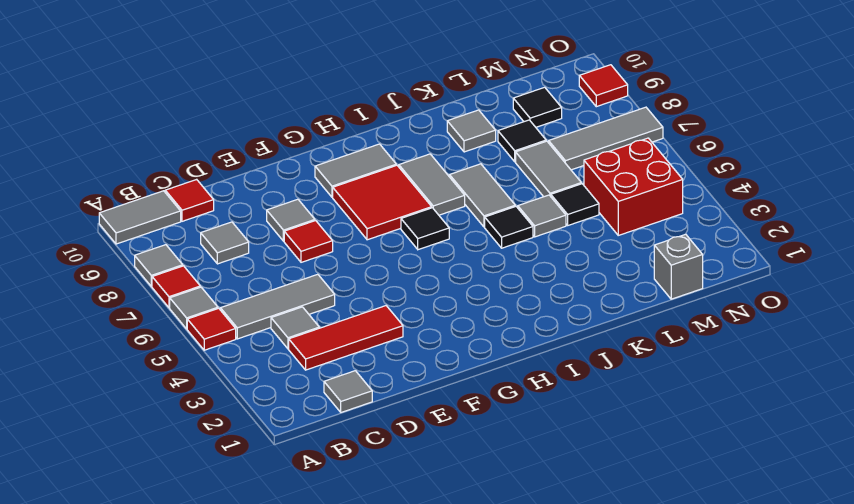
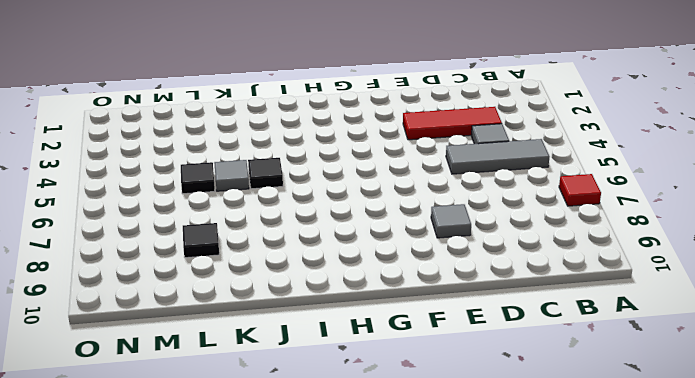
none -> red 1x1 tile [187,308,236,350]
none -> grey 1x1 tile [170,287,218,329]
none -> grey 1x1 tile [135,245,183,287]

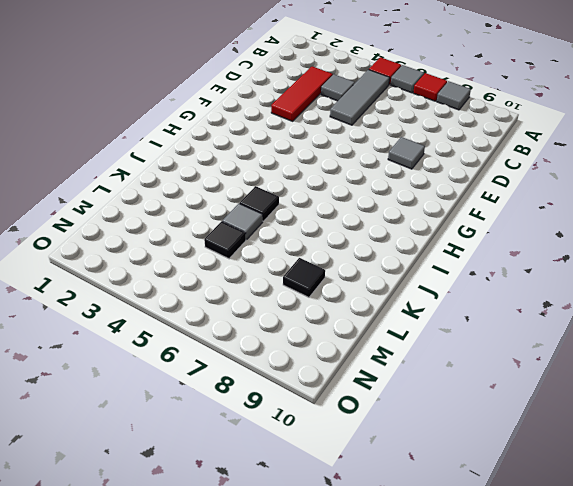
none -> grey 1x2 tile [99,191,181,244]
none -> grey 1x1 tile [324,371,372,412]
none -> grey 1x1 tile [201,222,249,264]

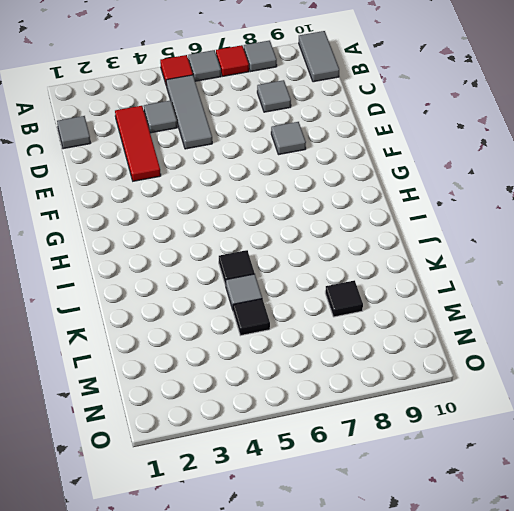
none -> red 1x1 tile [165,179,214,221]
none -> red 1x1 tile [284,221,333,262]
none -> red 2x2 tile [333,165,432,240]

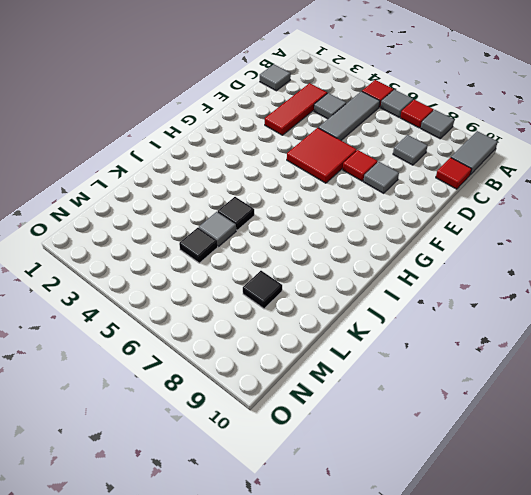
red 2x2 tile [287,128,357,183] -> red 2x2 tile moved to [333,165,432,240]
none -> grey 1x2 tile [315,144,396,197]
none -> black 1x1 tile [401,208,449,250]
none -> grey 1x2 tile [399,154,465,215]

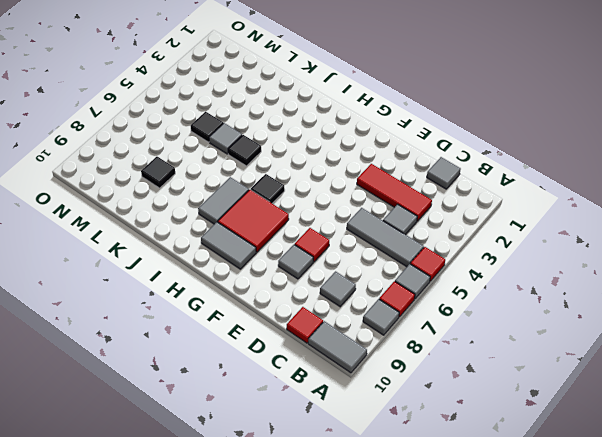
none -> grey 1x2 tile [449,164,515,227]
none -> grey 1x1 tile [447,110,496,152]
none -> grey 1x2 tile [516,141,581,197]

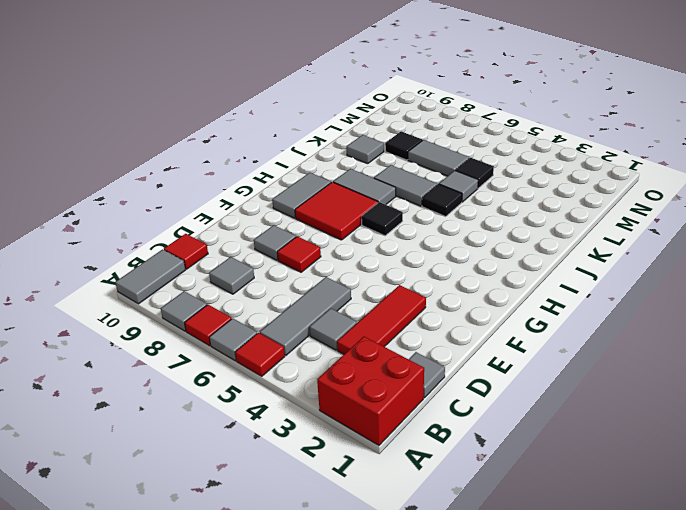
red 2x2 brick [317,336,424,445] -> red 2x2 brick moved to [584,138,683,235]
none -> grey 1x1 brick [654,234,703,299]
none -> grey 1x3 tile [549,107,663,170]
none -> black 1x1 tile [513,87,562,127]

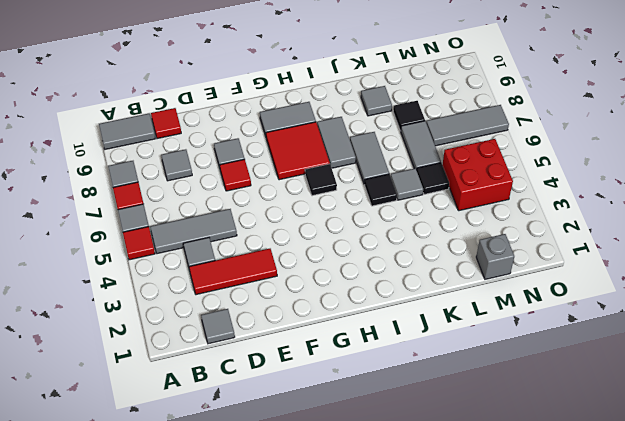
none -> black 1x1 tile [513,87,562,127]
none -> red 1x1 tile [579,65,628,107]

